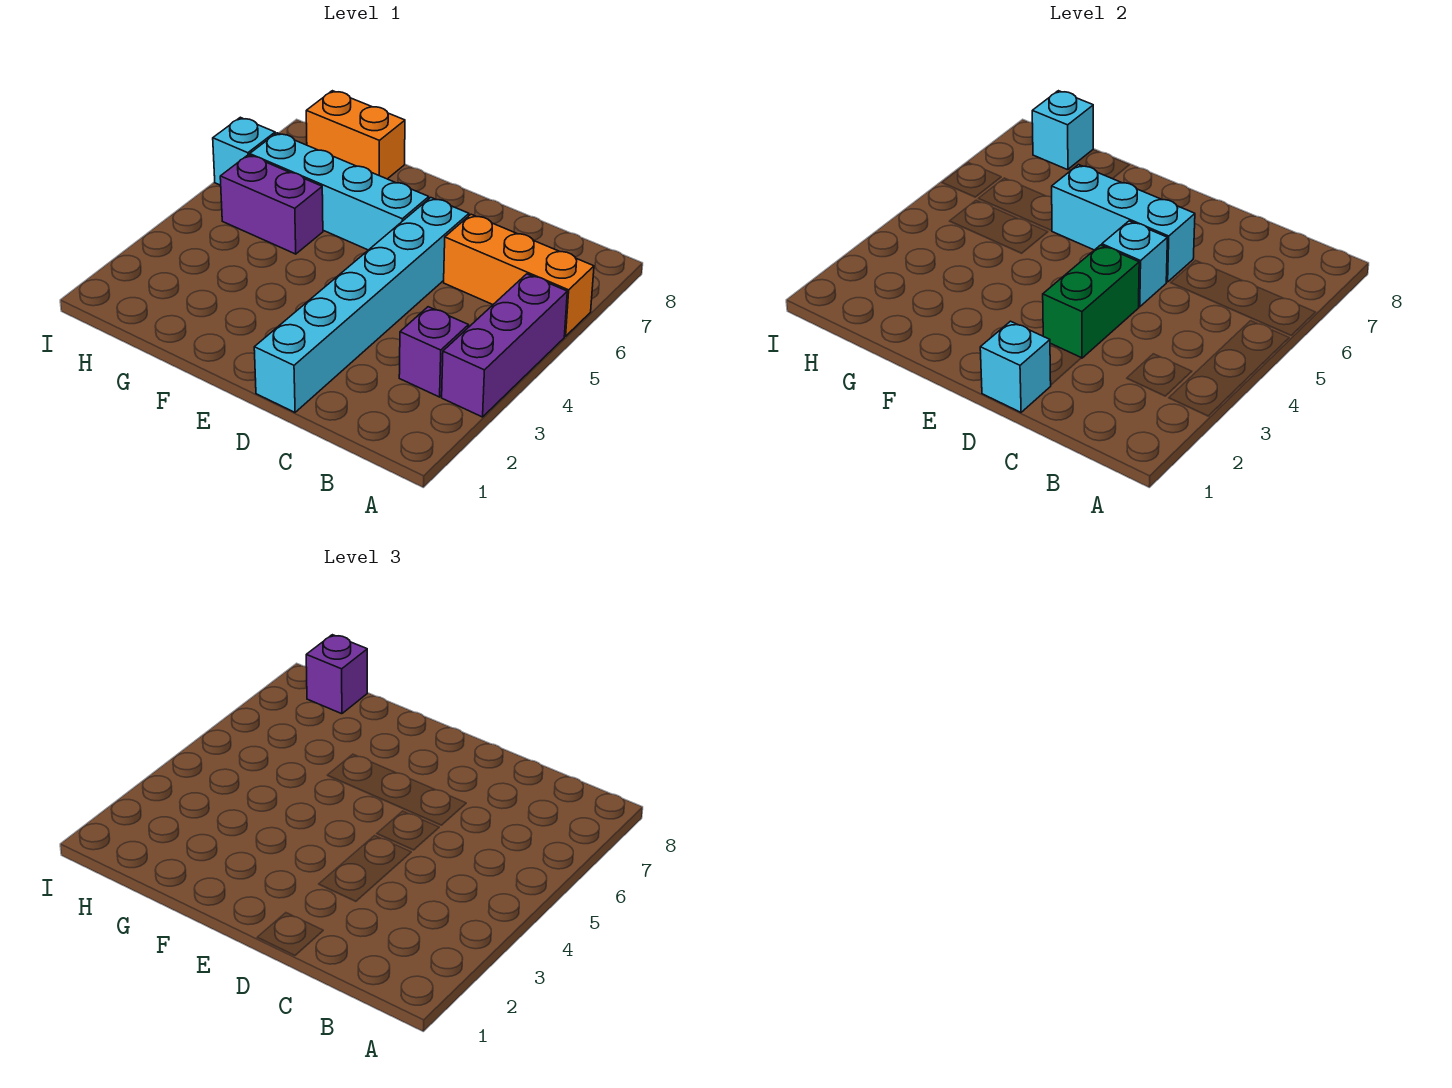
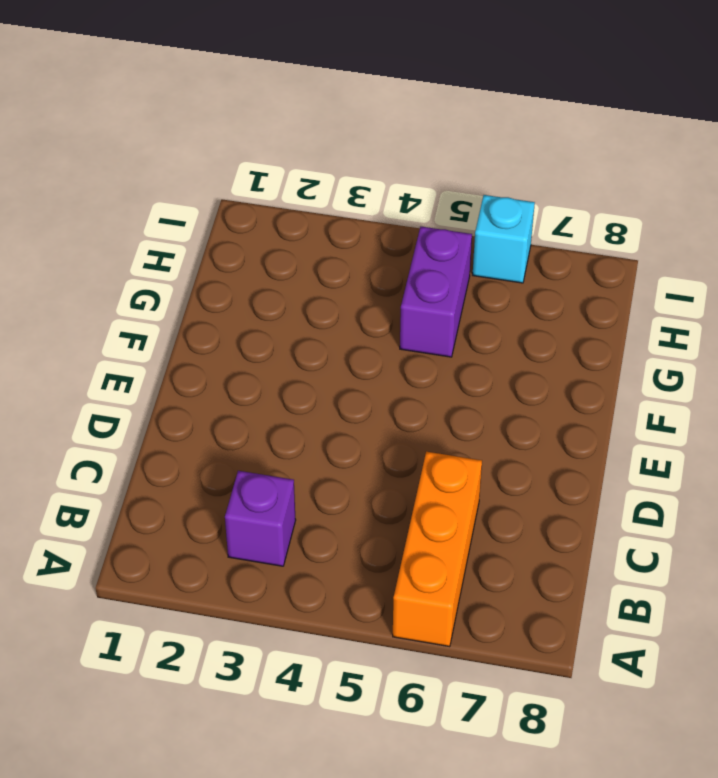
none -> purple 1x3 brick [442,274,567,417]
none -> cyan 1x6 brick [254,198,469,412]
none -> cyan 1x4 brick [250,133,429,250]

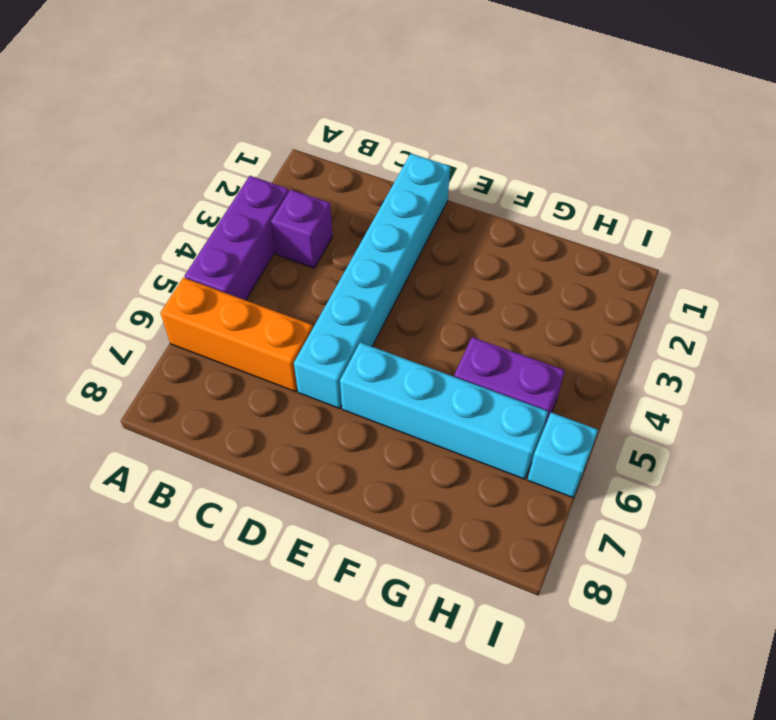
none -> orange 1x2 brick [306,91,405,179]
none -> cyan 1x1 brick [980,321,1051,412]
none -> green 1x2 brick [1043,245,1139,358]

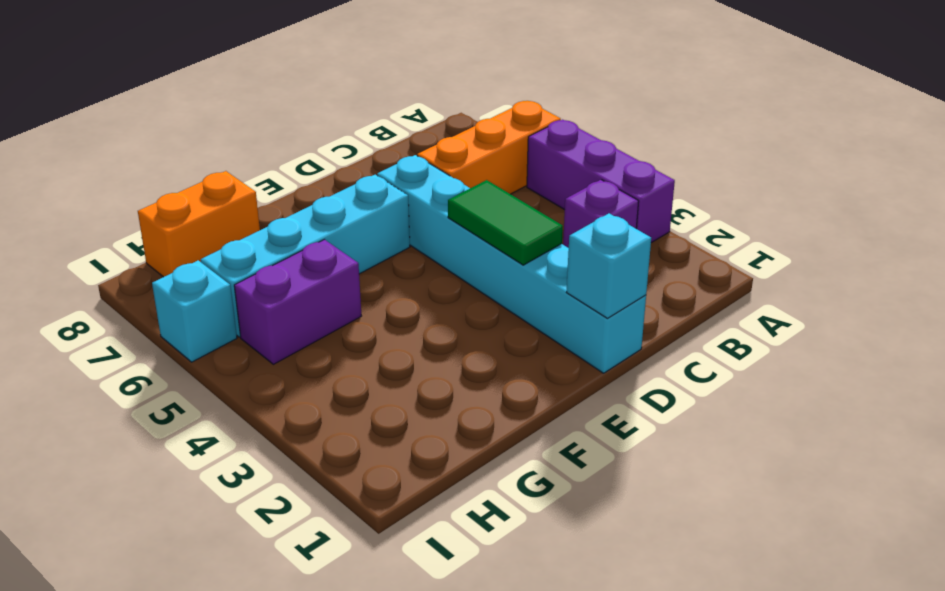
green 1x2 tile [448,180,563,265] -> green 1x2 brick [1043,245,1139,358]
none -> cyan 1x1 brick [1102,221,1167,307]
none -> cyan 1x3 brick [1052,165,1195,282]
none -> cyan 1x1 brick [1032,91,1093,170]

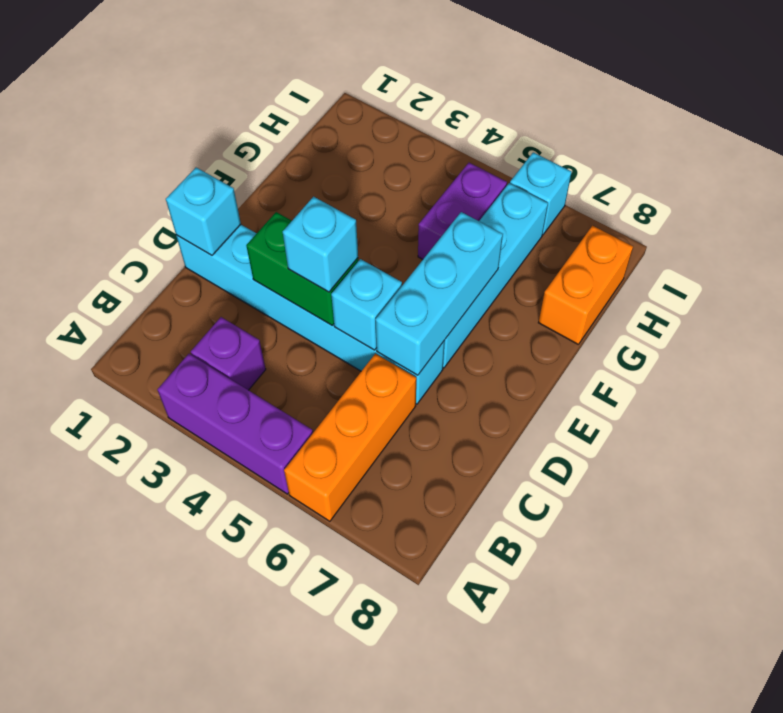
cyan 1x1 brick [283,197,358,292] -> cyan 1x1 brick moved to [1032,91,1093,170]
none -> purple 1x1 brick [306,635,367,714]

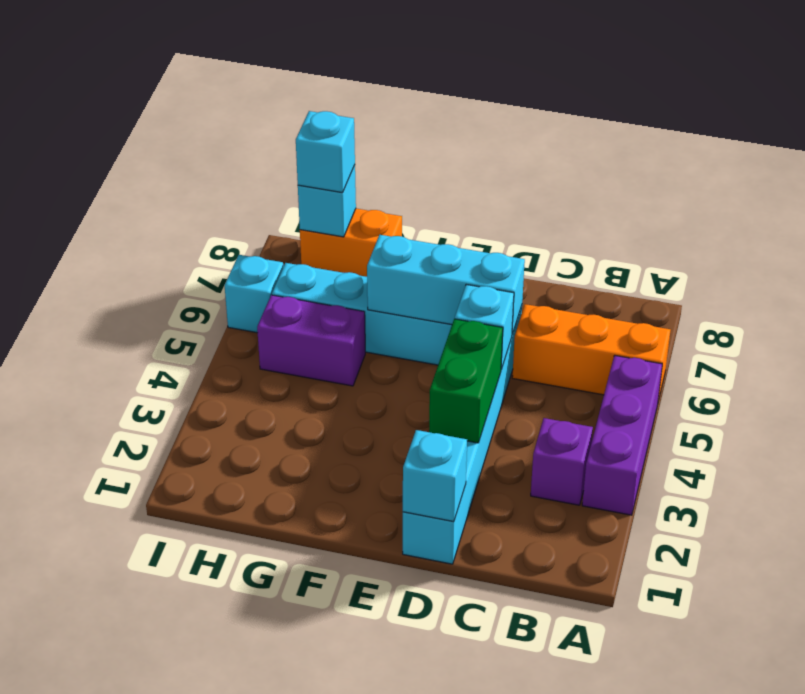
cyan 1x1 brick [296,111,355,193] -> purple 1x1 brick [306,635,367,714]

